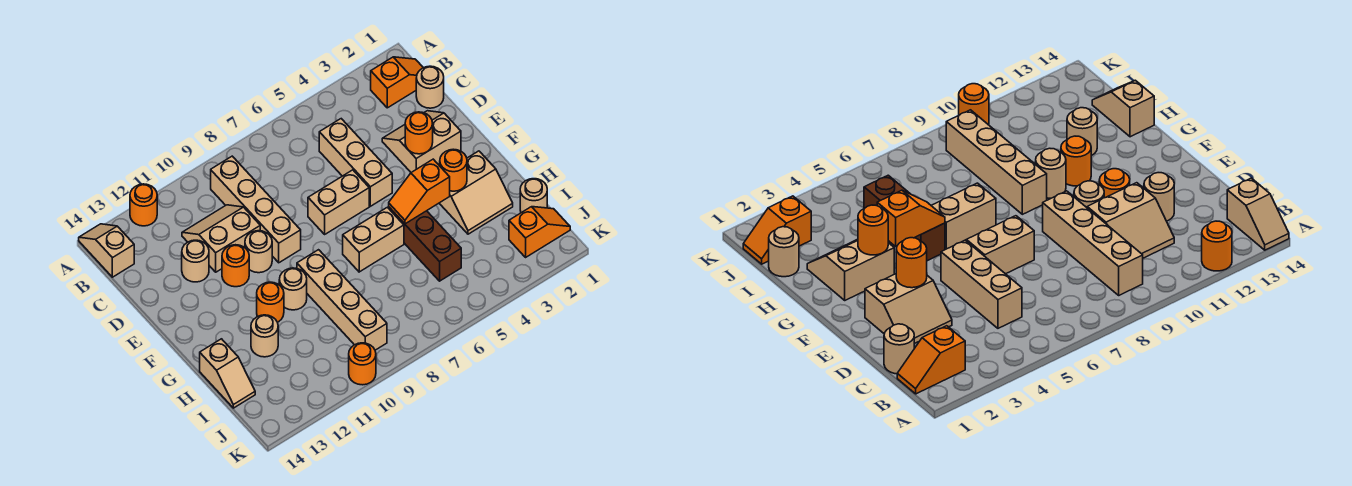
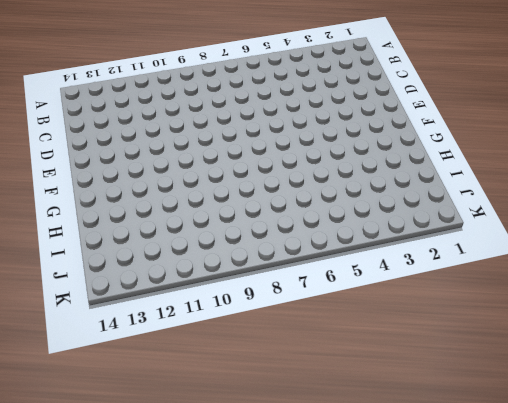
none -> orange 1x1 round brick [130,184,157,226]
none -> tan 1x2 slope [79,224,134,277]
none -> orange 1x2 slope [371,57,423,108]

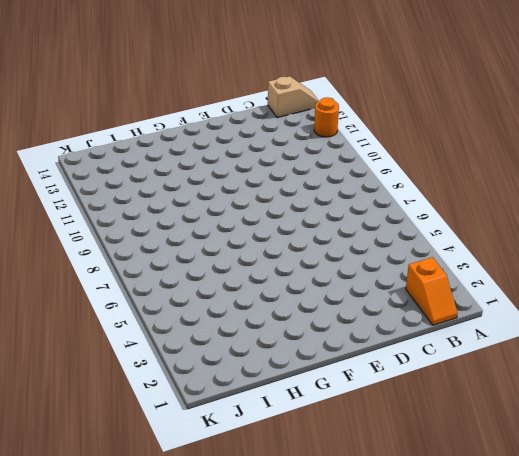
none -> tan 1x4 brick [211,156,301,263]
none -> tan 1x1 round brick [416,66,444,108]
none -> tan 1x3 brick [319,119,392,206]

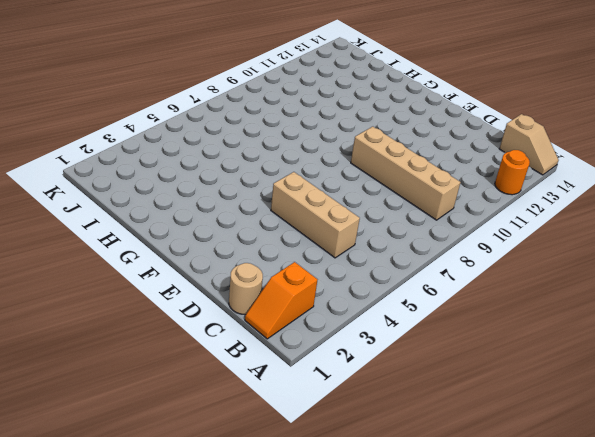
none -> tan 2x2 slope [182,205,260,272]
none -> tan 2x2 slope [382,111,461,172]
none -> tan 1x1 round brick [182,240,209,282]

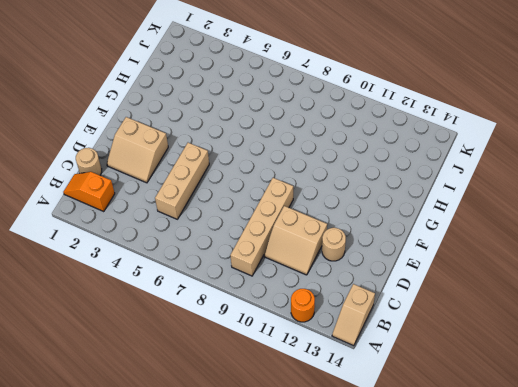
none -> tan 1x2 brick [308,170,369,234]
none -> tan 1x1 round brick [245,231,272,273]
none -> orange 1x1 round brick [222,245,249,287]

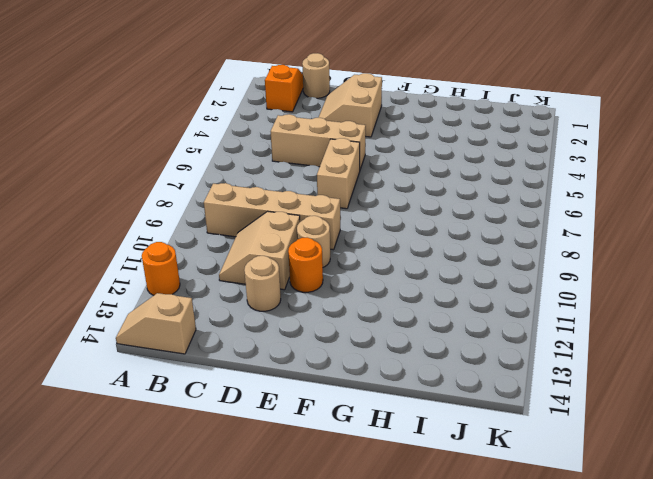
none -> tan 2x2 slope [439,151,513,234]
none -> brown 1x3 brick [389,207,461,281]
none -> tan 1x2 brick [343,207,404,272]

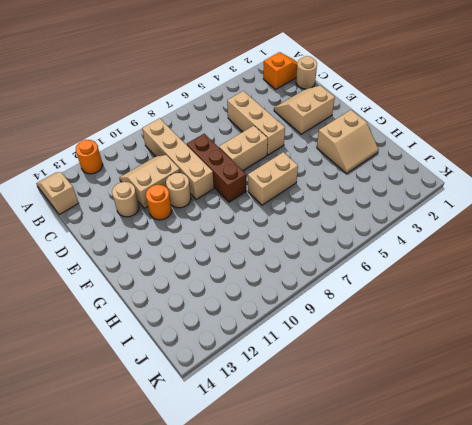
brown 1x3 brick [187,134,246,202] -> brown 1x3 brick moved to [389,207,461,281]
none -> tan 1x4 brick [297,250,387,350]
none -> tan 1x1 round brick [279,268,307,310]
none -> orange 1x1 round brick [257,282,284,322]

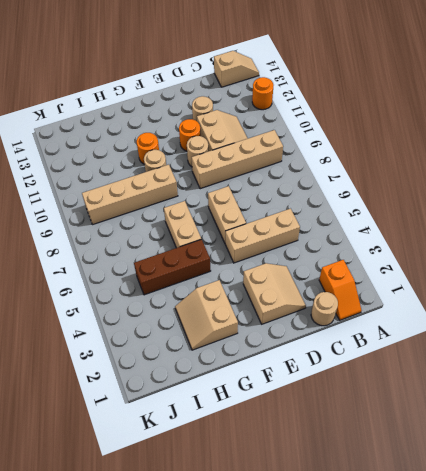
none -> tan 1x1 round brick [251,315,278,357]
none -> tan 1x2 slope [200,339,255,408]
none -> tan 1x1 round brick [520,179,547,213]

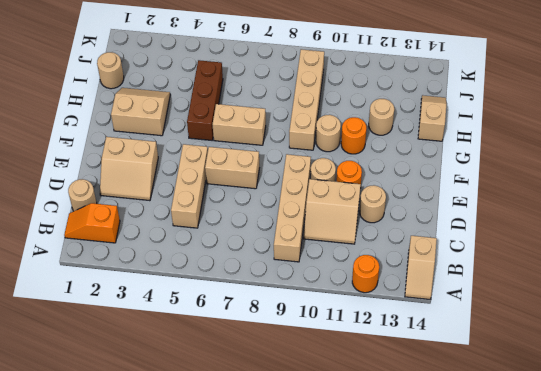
none -> orange 1x2 slope [509,207,570,257]
none -> orange 1x1 round brick [349,343,376,385]
none -> orange 1x1 round brick [405,112,433,154]

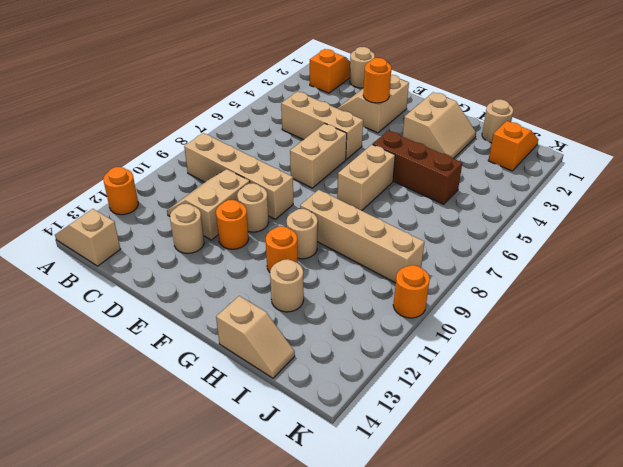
none -> orange 1x1 round brick [440,149,467,191]
none -> orange 1x2 slope [389,159,450,224]

